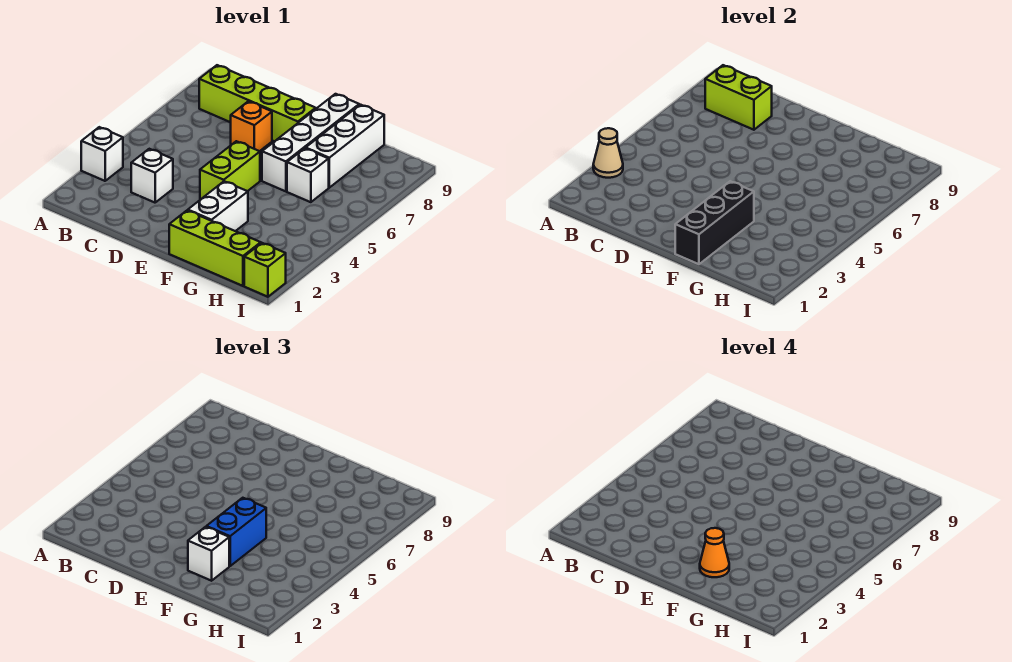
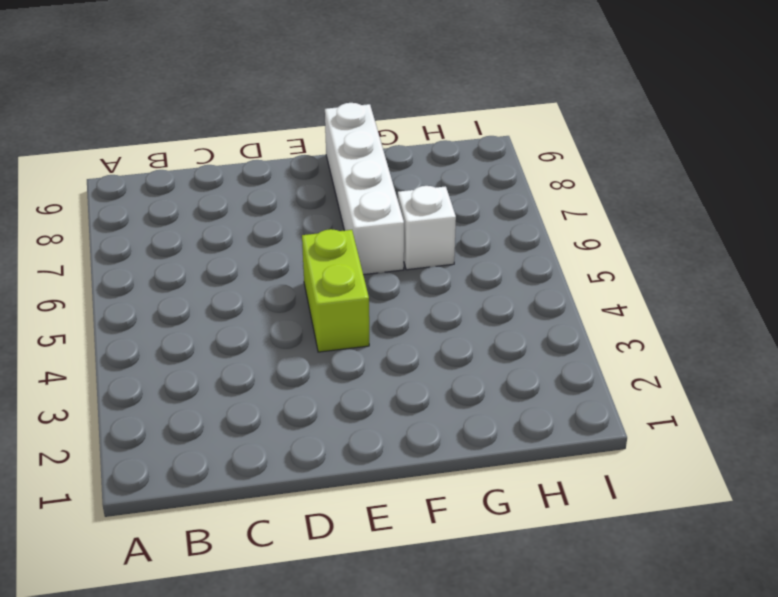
none -> white 1x1 brick [81,127,123,181]
none -> lime 1x4 brick [199,65,316,141]
none -> white 1x1 brick [131,149,173,203]

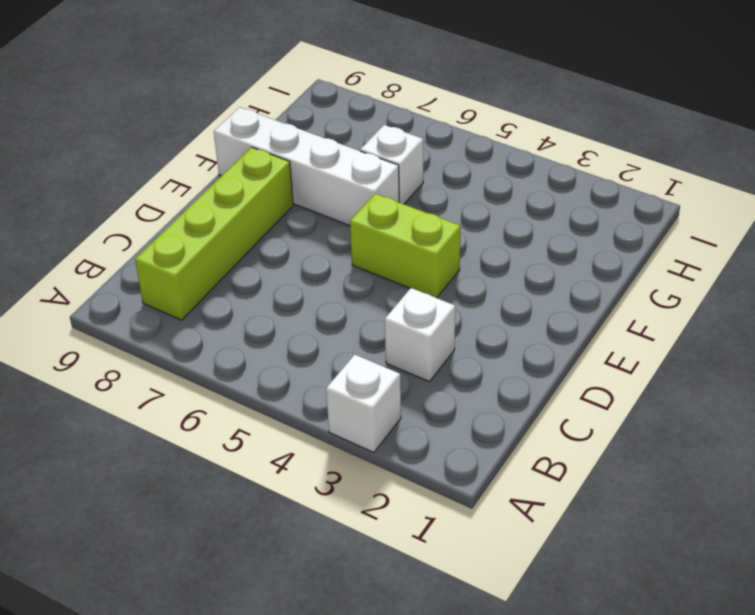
none -> orange 1x1 brick [230,101,272,151]
none -> lime 1x3 brick [169,211,261,286]
none -> white 1x2 brick [188,181,248,231]

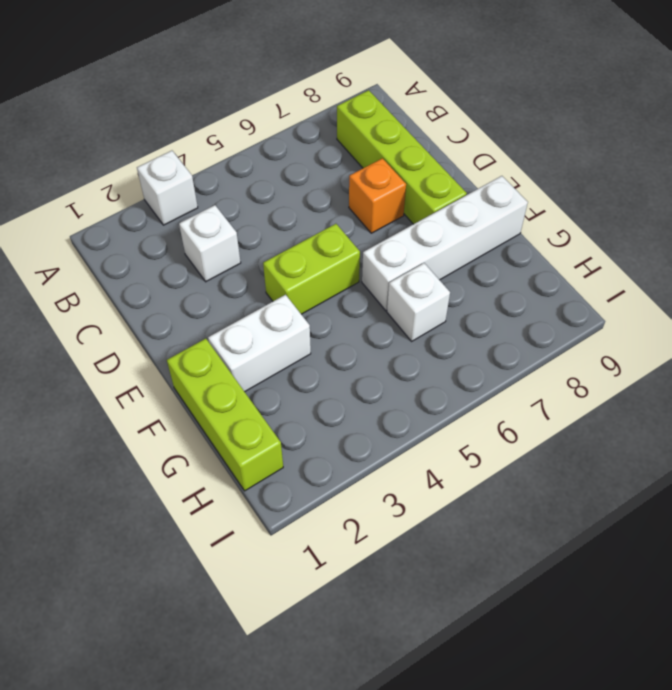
none -> white 1x3 brick [306,105,384,188]
none -> lime 1x1 brick [244,243,286,297]
none -> tan 1x1 cone [593,128,623,178]

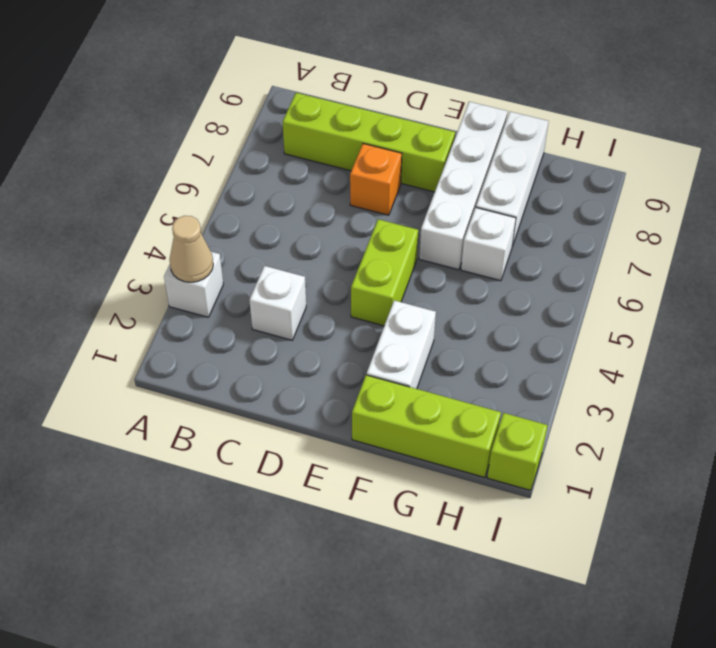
none -> lime 1x2 brick [705,65,772,130]
none -> black 1x3 brick [675,181,754,264]
none -> white 1x1 brick [188,527,229,581]

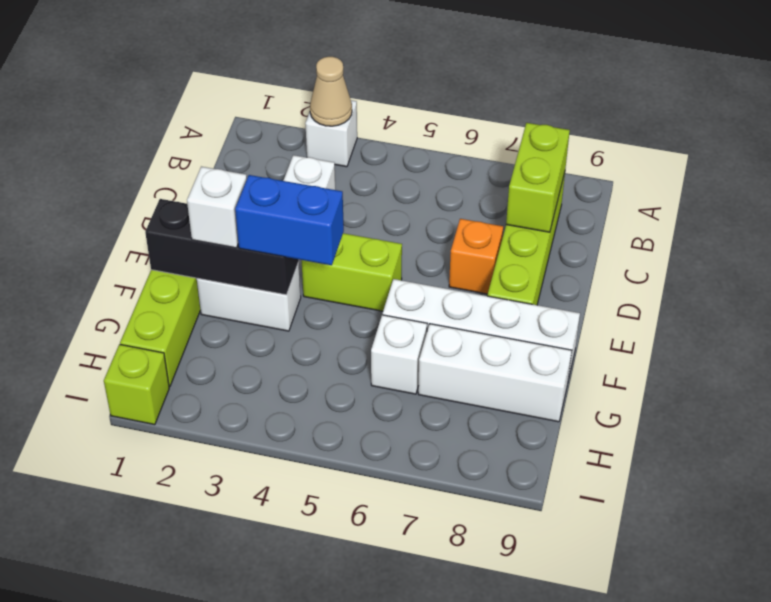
none -> orange 1x1 cone [700,528,729,577]

